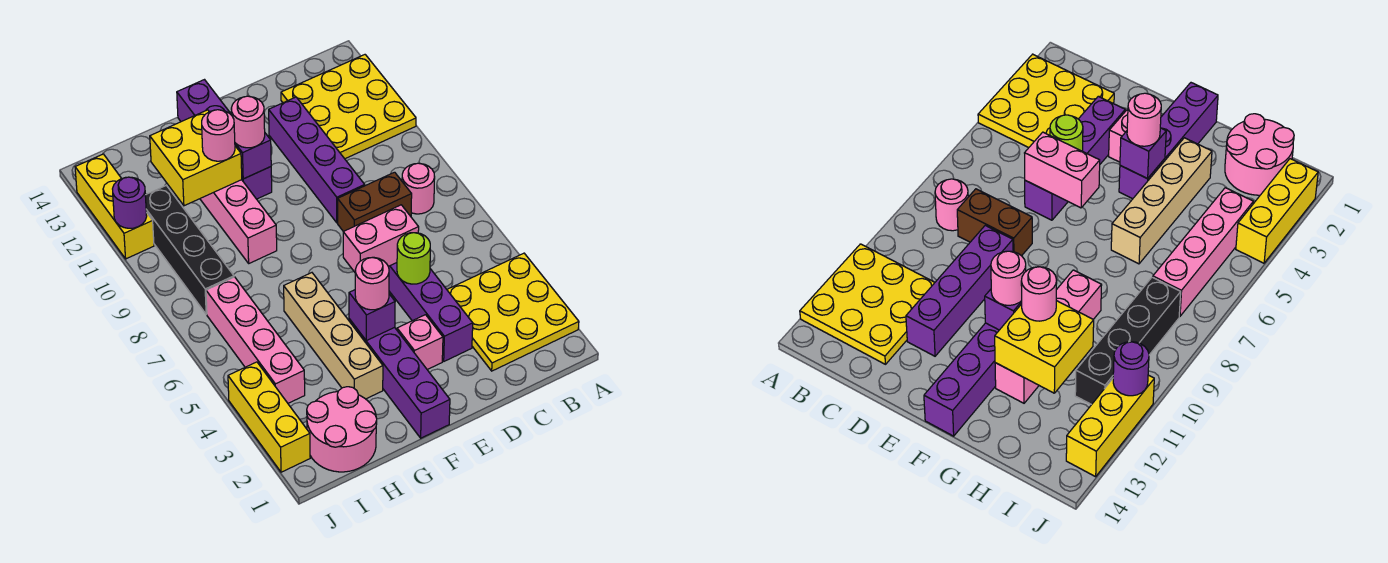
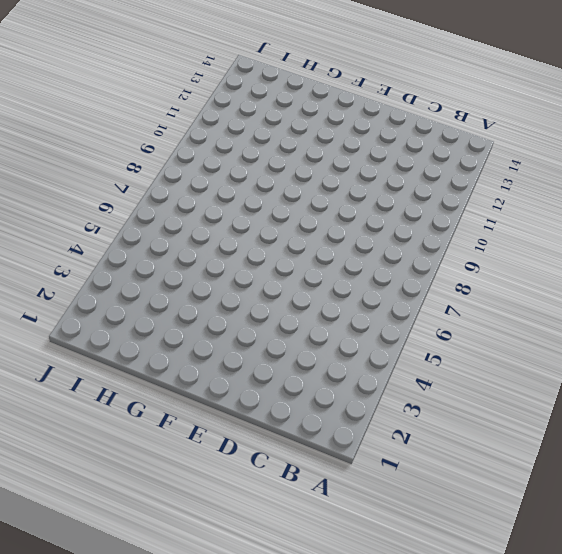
none -> yellow 3x3 plate [447,253,579,371]
none -> yellow 3x3 plate [281,55,416,159]
none -> pink 1x1 round brick [402,163,435,214]

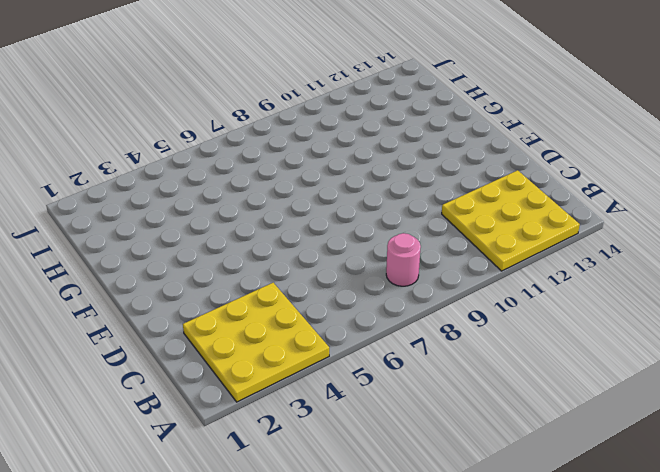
none -> brown 1x2 brick [338,172,412,231]
none -> purple 1x4 brick [388,263,473,361]
none -> purple 1x4 brick [269,97,365,223]

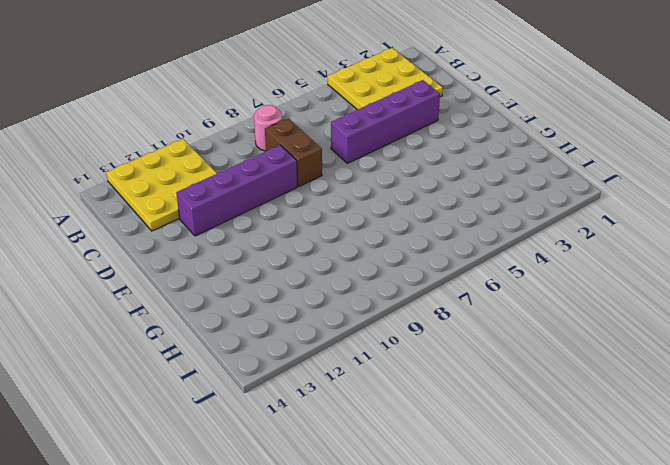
none -> pink 1x1 brick [397,315,443,370]
none -> purple 1x4 brick [349,319,450,438]
none -> purple 1x4 brick [177,80,272,199]

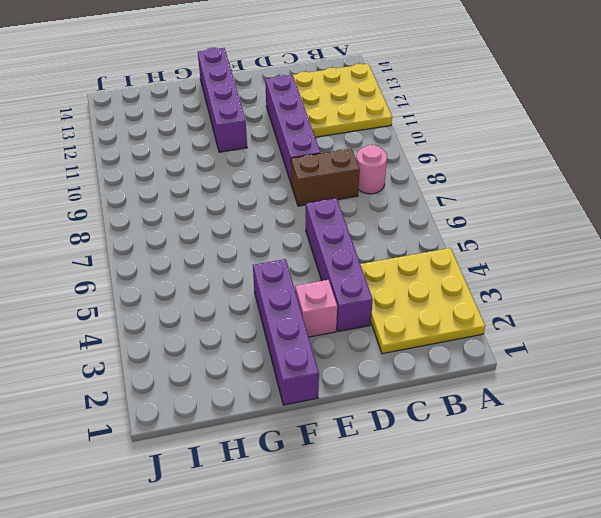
none -> tan 1x4 brick [284,273,383,399]
none -> pink 1x4 brick [200,180,277,263]
none -> pink 2x2 round brick [307,387,377,472]

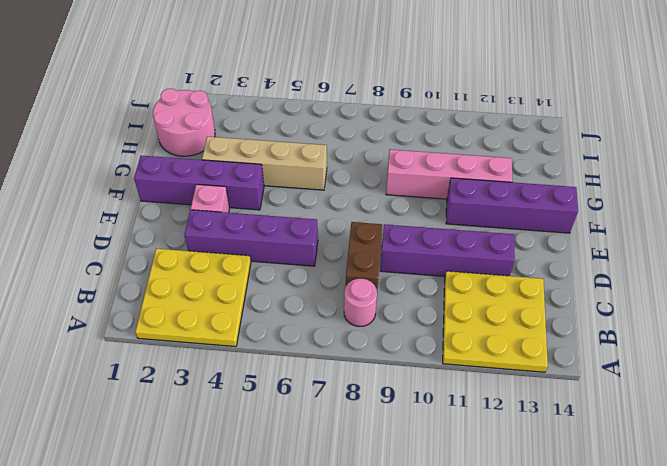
none -> pink 1x4 brick [206,277,305,403]
none -> black 1x4 brick [145,186,234,314]
none -> yellow 1x3 brick [228,362,310,472]

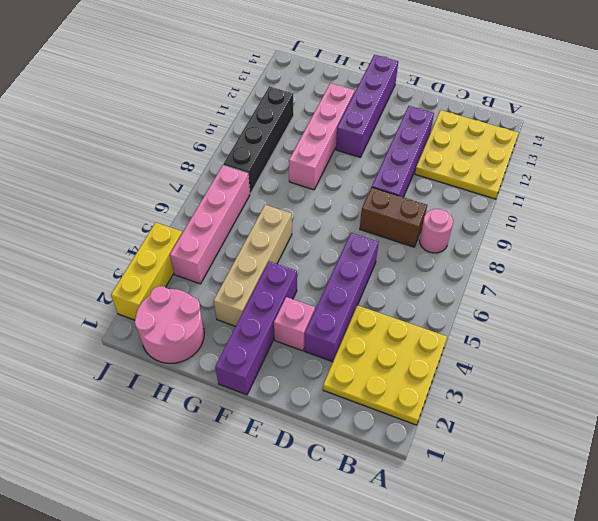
none -> yellow 1x3 brick [75,154,154,259]
none -> lime 1x1 round brick [397,233,430,284]
none -> pink 1x2 brick [343,205,419,272]

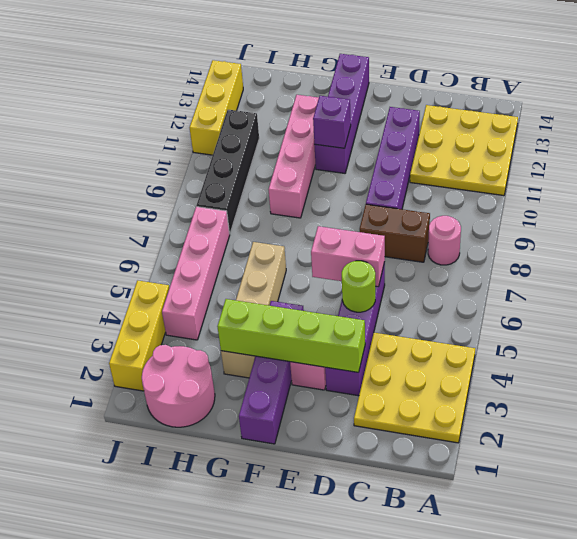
lime 1x4 brick [217,299,365,372] -> none
none -> purple 1x1 brick [349,290,395,341]
none -> yellow 2x2 brick [150,110,242,206]
none -> purple 1x1 round brick [113,177,147,228]

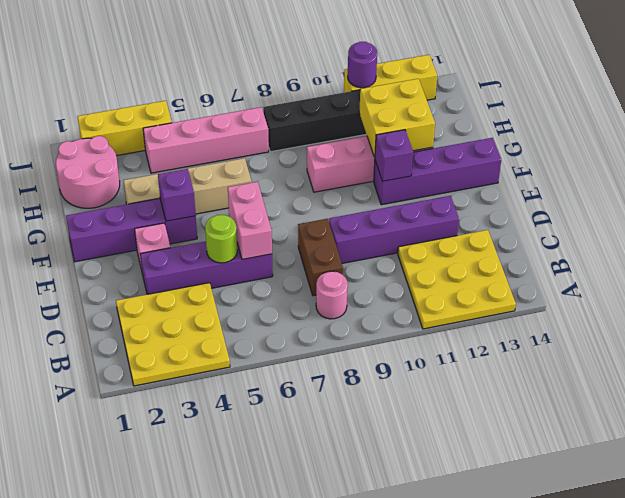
none -> pink 1x1 round brick [355,257,389,310]
none -> pink 1x1 round brick [231,96,265,148]
none -> pink 1x1 round brick [202,110,235,161]

